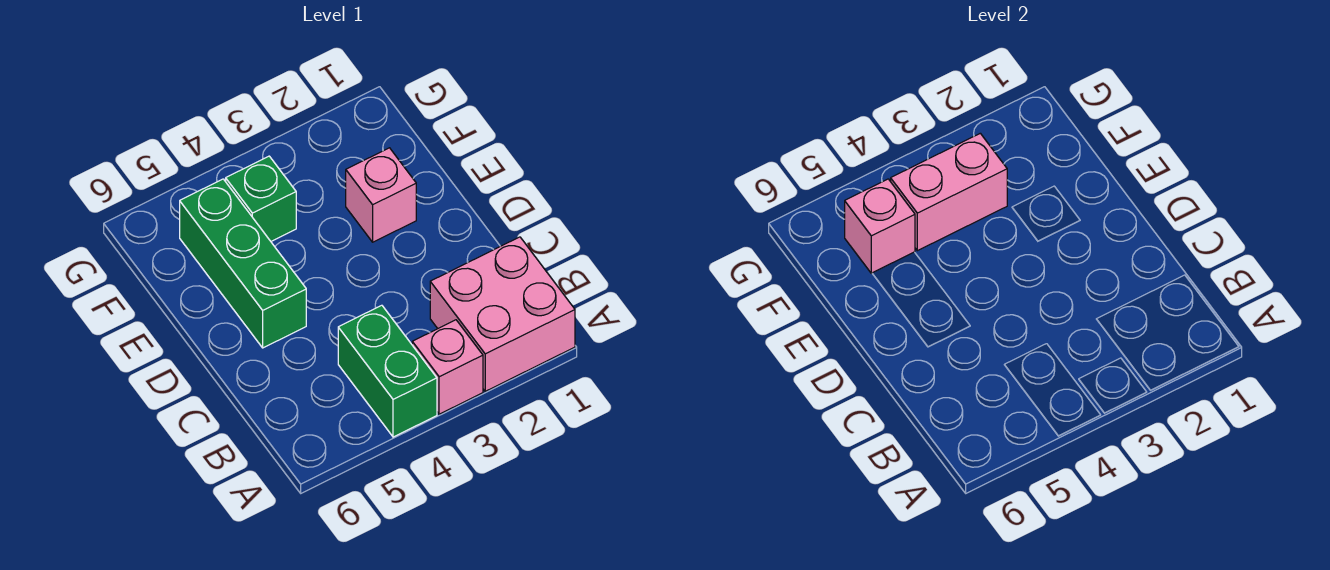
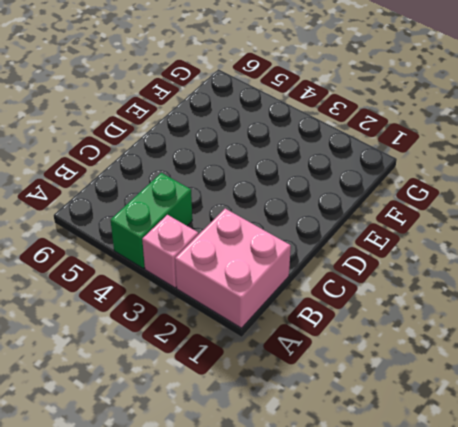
none -> green 1x3 brick [180,179,306,348]
none -> pink 1x1 brick [346,148,416,242]

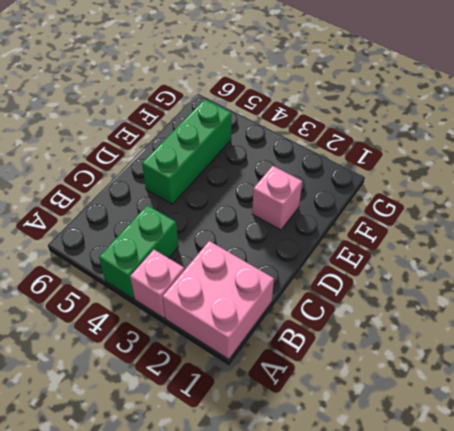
none -> green 1x1 brick [226,156,296,241]
none -> pink 1x2 brick [891,133,1007,251]

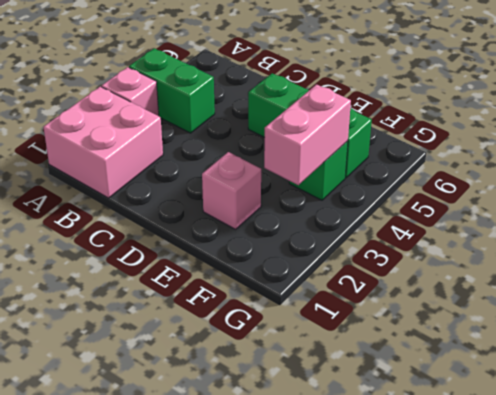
none -> pink 1x1 brick [845,179,915,273]

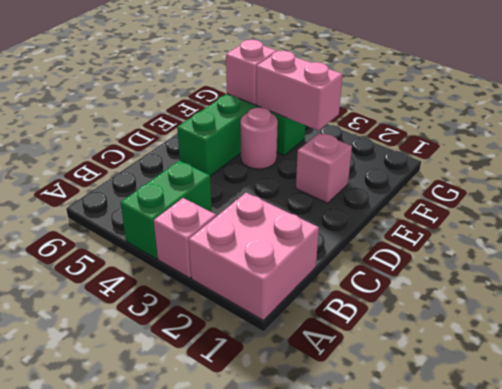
pink 1x1 round brick [240,107,278,169] -> none

